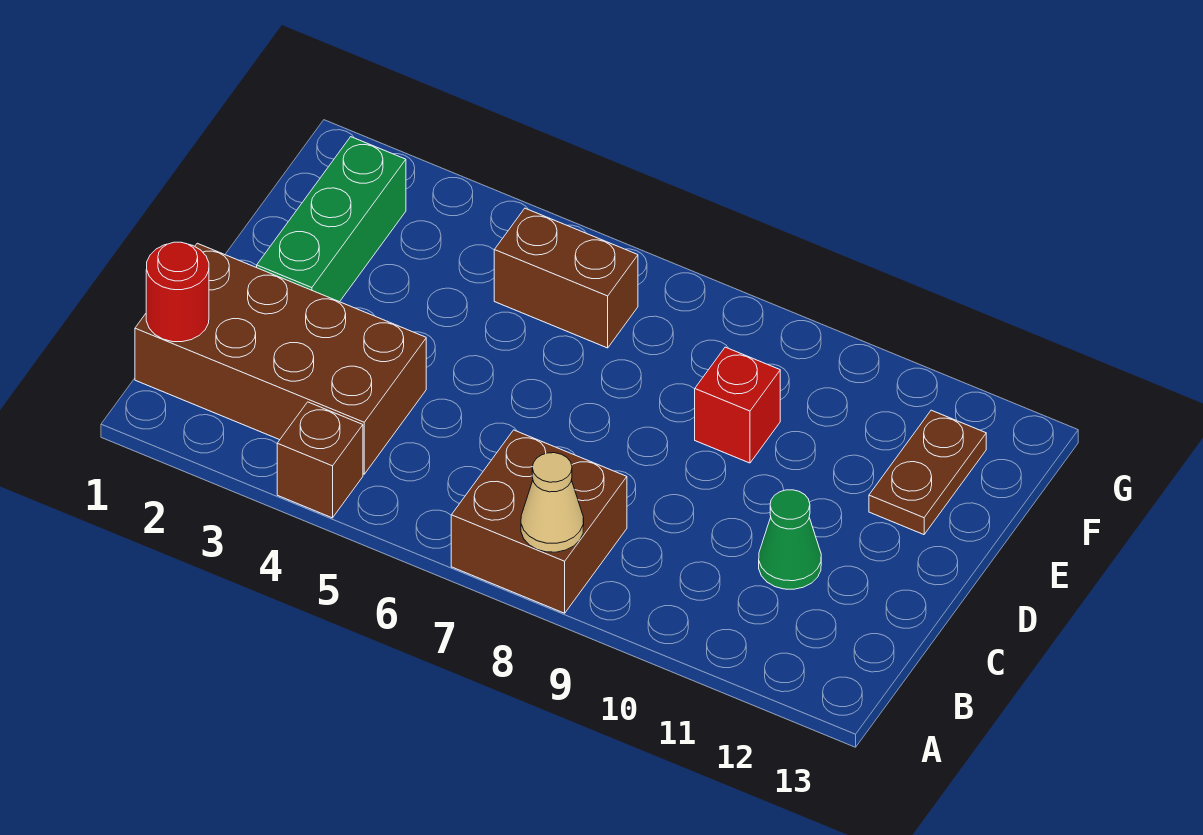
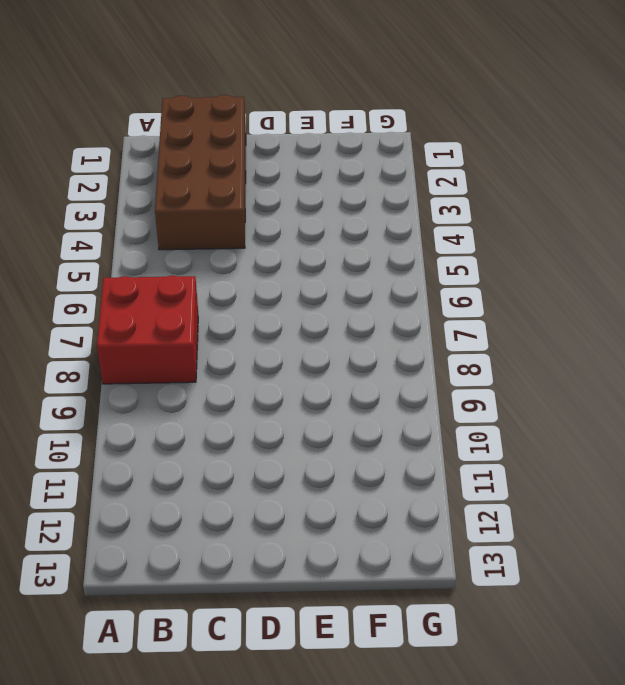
red 2x2 brick [97,276,198,384] -> brown 2x2 brick [451,430,627,613]
none -> brown 1x1 brick [277,402,363,518]
none -> green 1x1 cone [759,490,821,589]

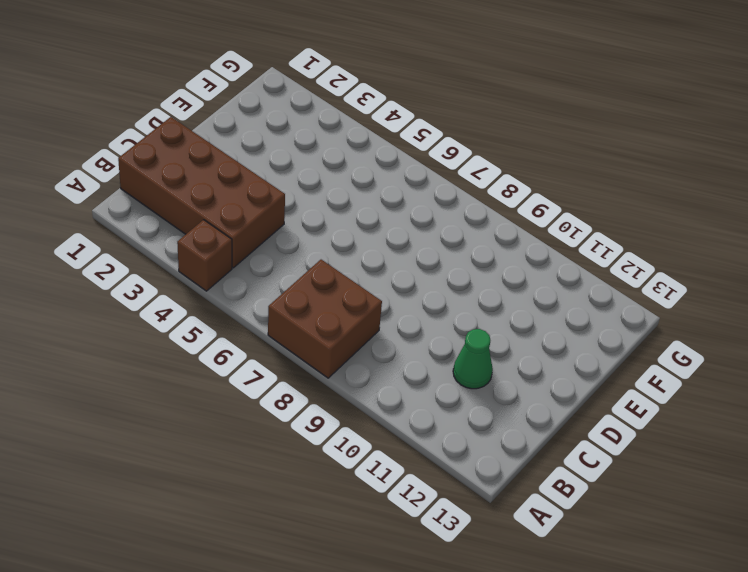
none -> green 1x3 brick [257,137,406,302]
none -> red 1x1 brick [695,347,780,463]

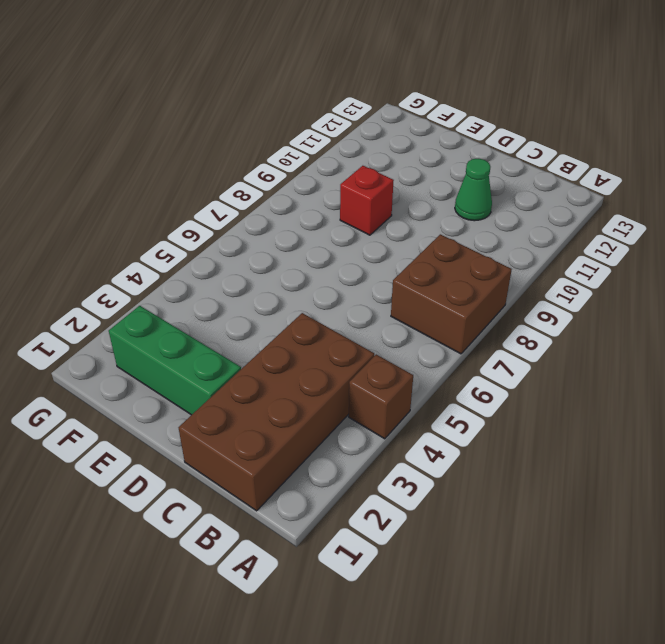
none -> brown 1x2 plate [869,410,986,535]
none -> brown 1x2 brick [494,208,638,348]

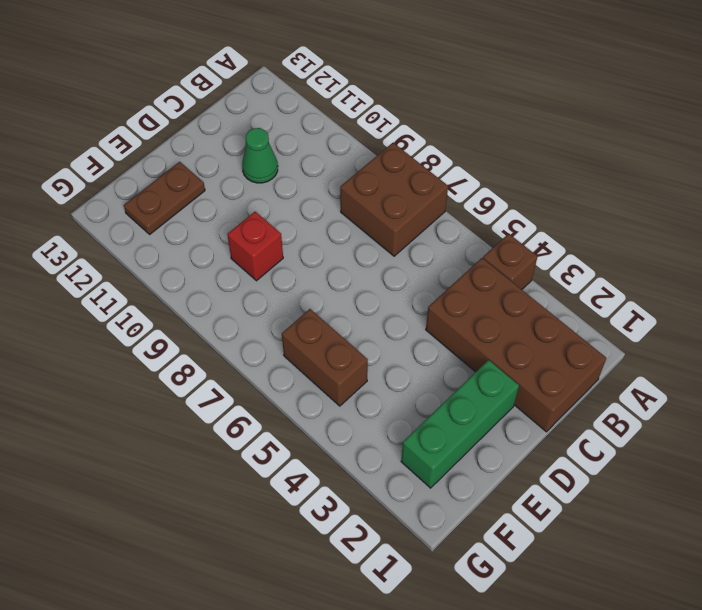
none -> tan 1x1 cone [521,453,584,552]
none -> red 1x1 round brick [146,242,209,342]

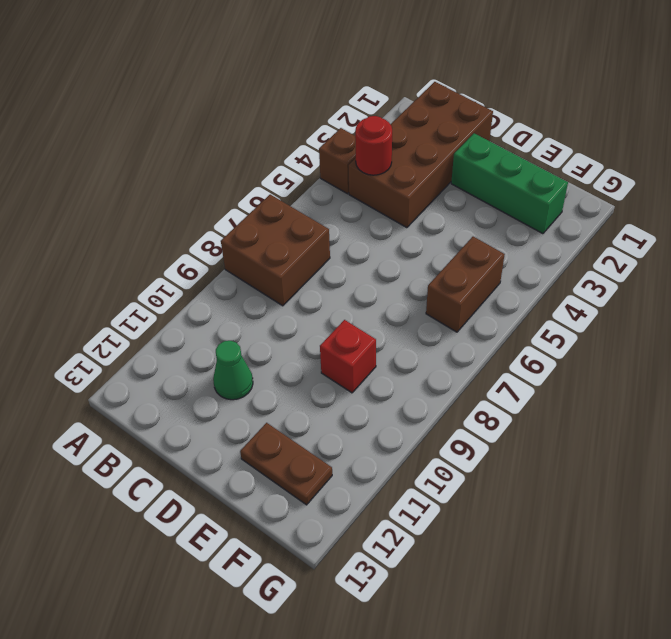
red 1x1 round brick [355,116,392,175] -> red 1x1 round brick moved to [146,242,209,342]
none -> tan 1x1 cone [521,453,584,552]

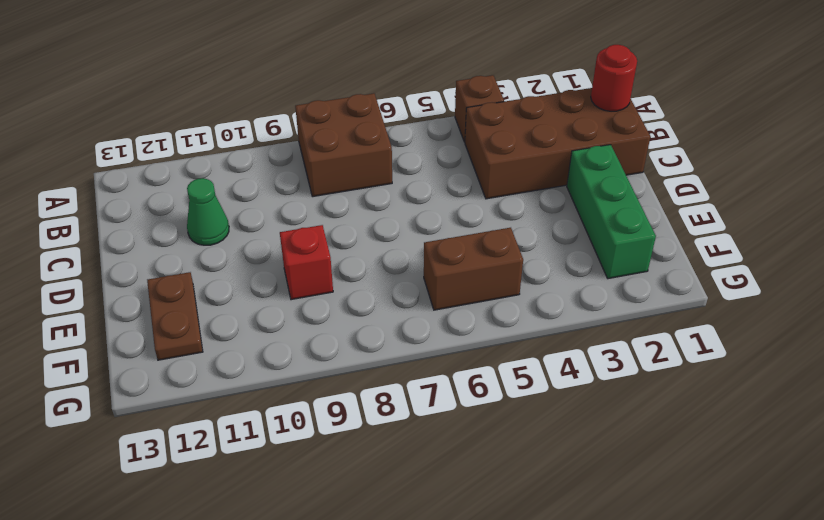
none -> tan 1x1 cone [521,453,584,552]

